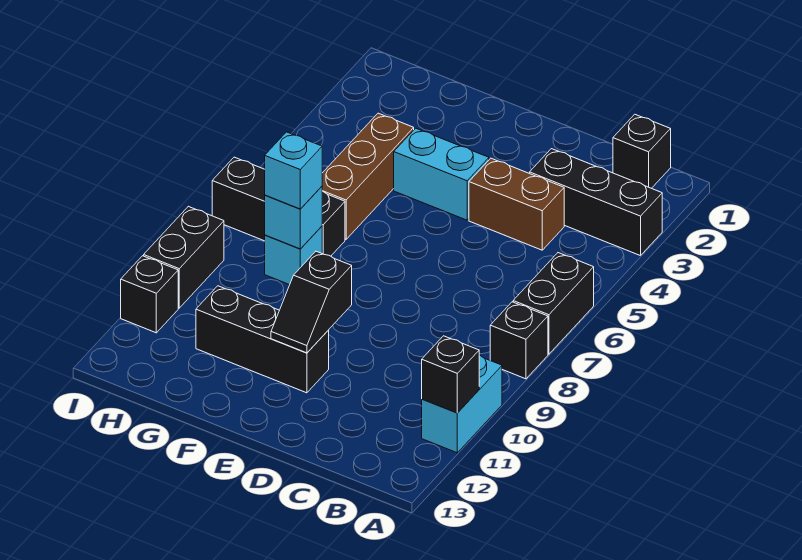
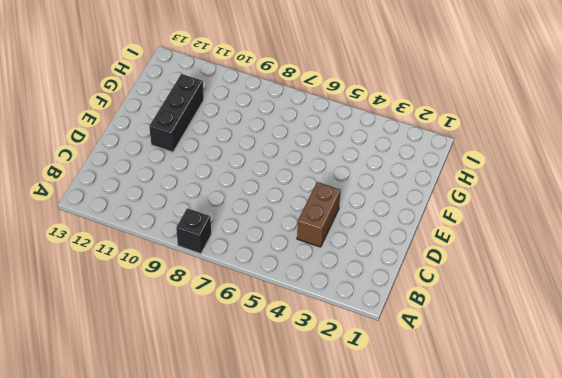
none -> black 1x3 brick [530,149,662,256]
none -> black 1x2 brick [513,253,594,354]
none -> cyan 1x2 brick [422,355,502,453]

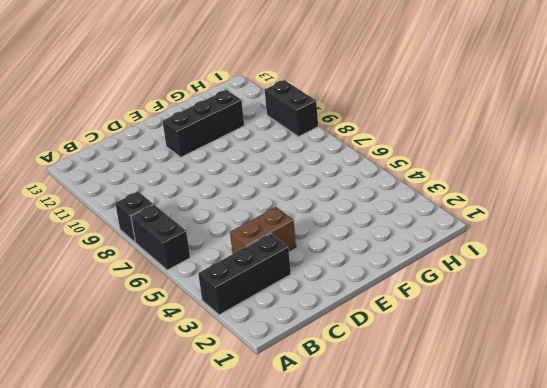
none -> cyan 1x2 brick [422,355,502,453]
none -> black 1x1 brick [613,114,671,188]
none -> cyan 1x2 brick [394,128,489,220]

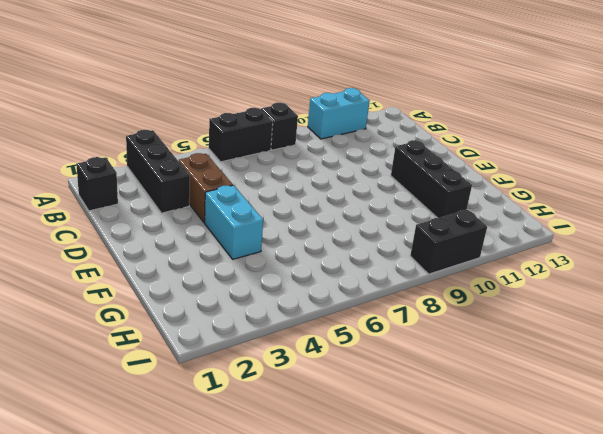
none -> brown 1x3 brick [322,113,414,239]
none -> black 1x3 brick [212,157,345,256]
none -> cyan 1x1 brick [265,226,322,285]

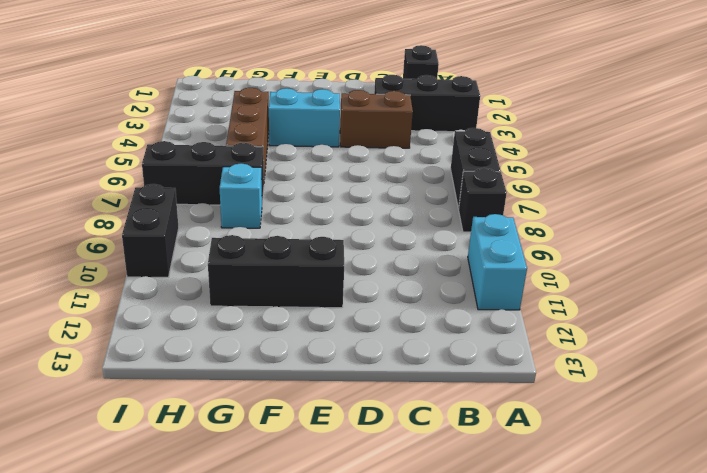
none -> black 1x1 brick [121,256,178,333]
none -> black 1x1 brick [422,336,479,413]
none -> black 1x2 slope [271,251,352,353]

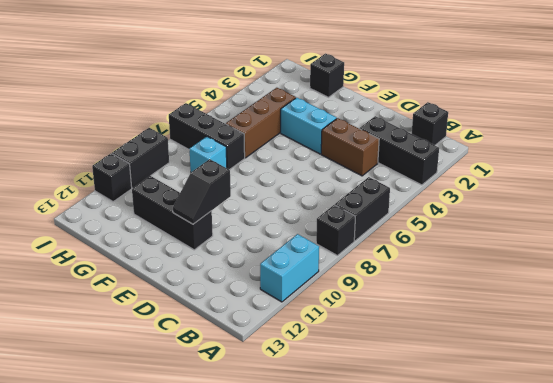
black 1x1 brick [310,54,344,97] -> black 1x1 brick moved to [422,336,479,413]
none -> cyan 1x1 brick [265,186,322,249]
none -> cyan 1x1 brick [265,132,322,209]

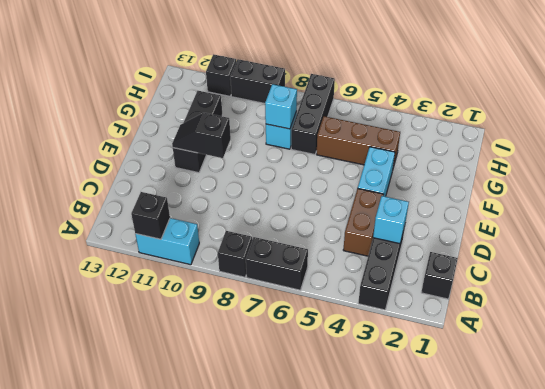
cyan 1x1 brick [373,196,409,244] -> cyan 1x1 brick moved to [265,132,322,209]

